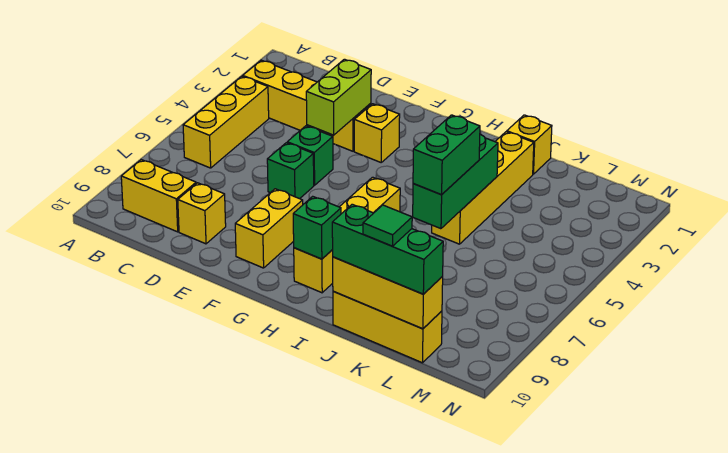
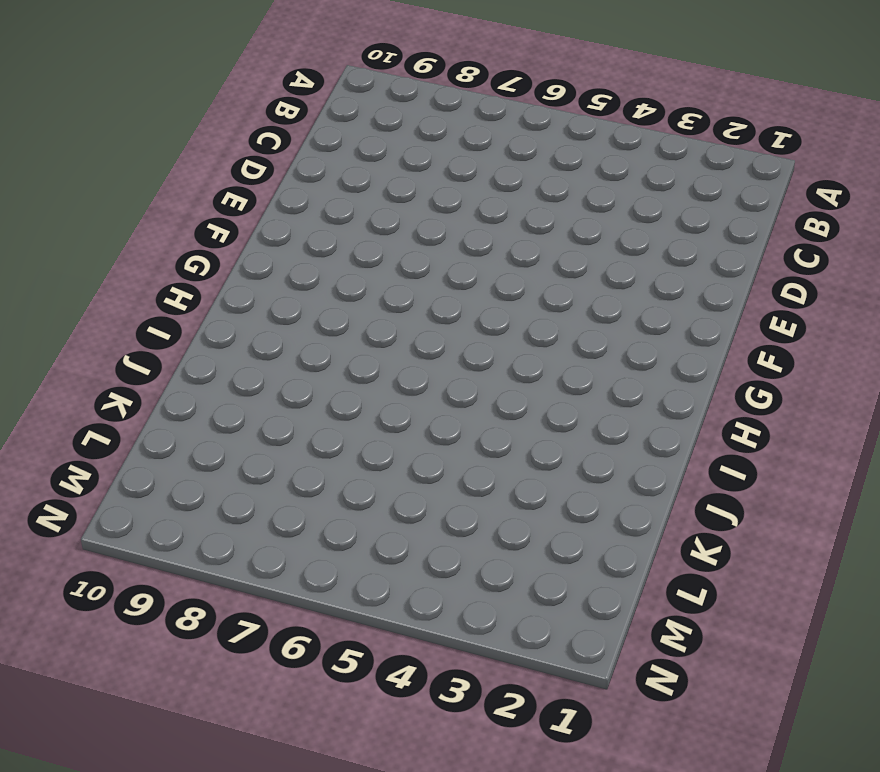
none -> yellow 1x4 brick [243,60,371,151]
none -> yellow 1x3 brick [183,76,269,168]
none -> yellow 1x2 brick [121,160,196,232]

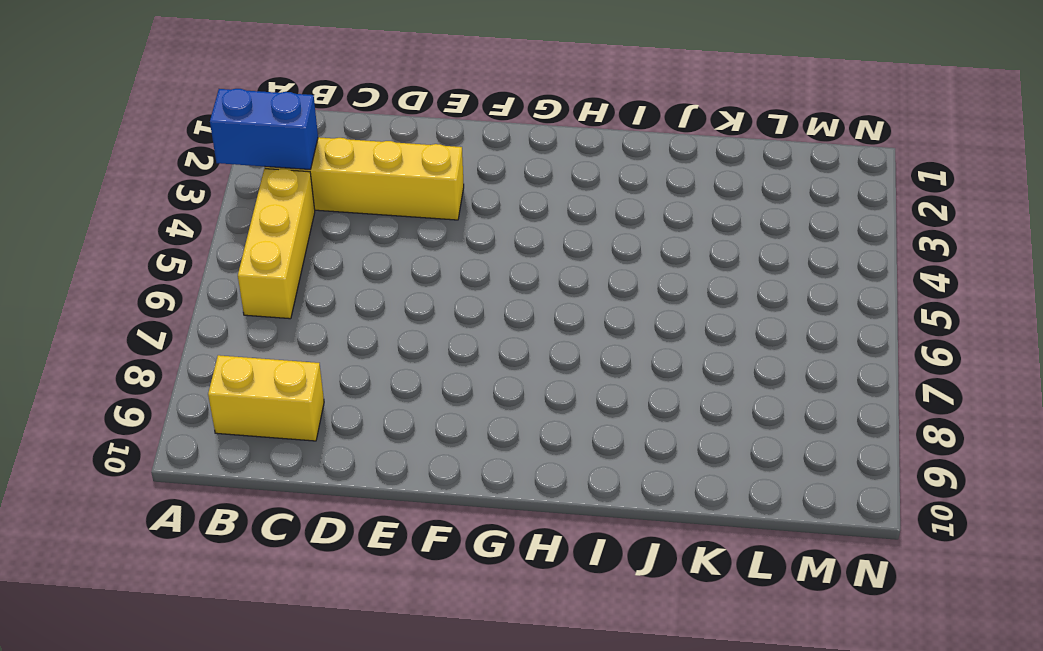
blue 1x2 brick [210,89,318,169] -> none
none -> yellow 1x1 brick [178,183,226,244]
none -> green 1x1 brick [287,126,333,185]
none -> green 1x1 brick [267,143,314,199]

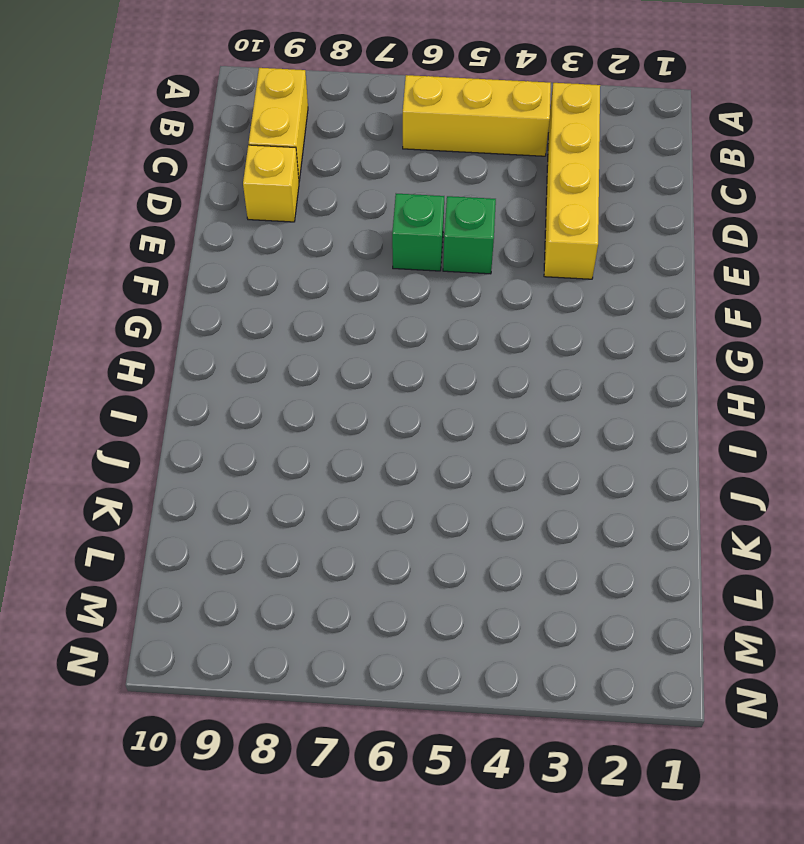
none -> yellow 1x1 brick [354,104,400,162]
none -> yellow 1x2 brick [235,189,303,268]
none -> yellow 1x4 brick [294,177,400,293]

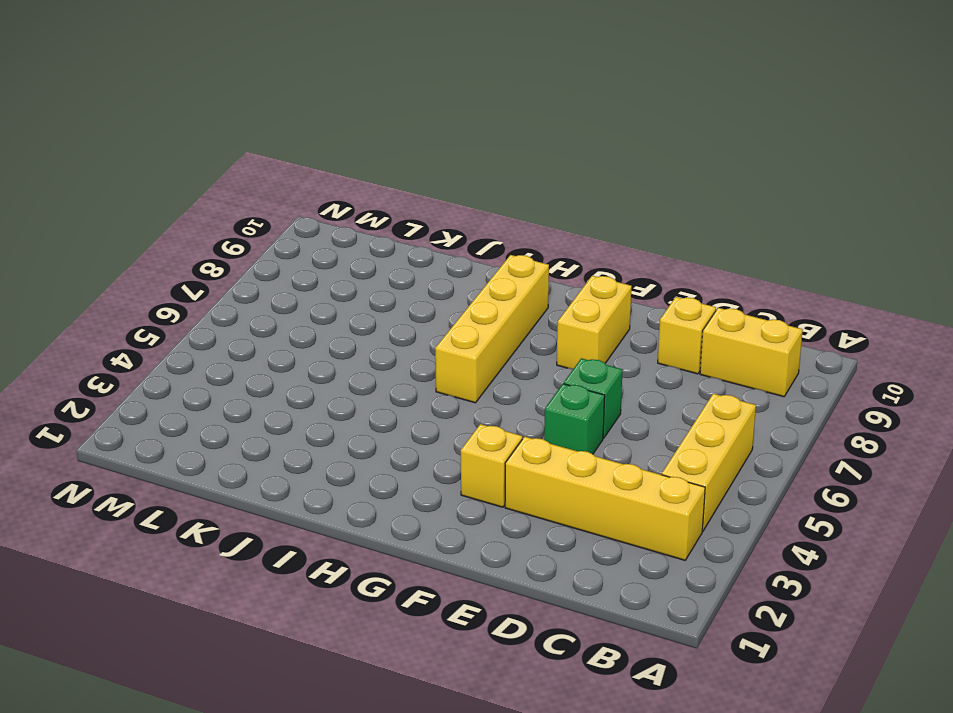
none -> yellow 1x1 brick [507,115,552,174]
none -> yellow 1x4 brick [432,132,534,244]
none -> yellow 1x3 brick [333,291,442,363]

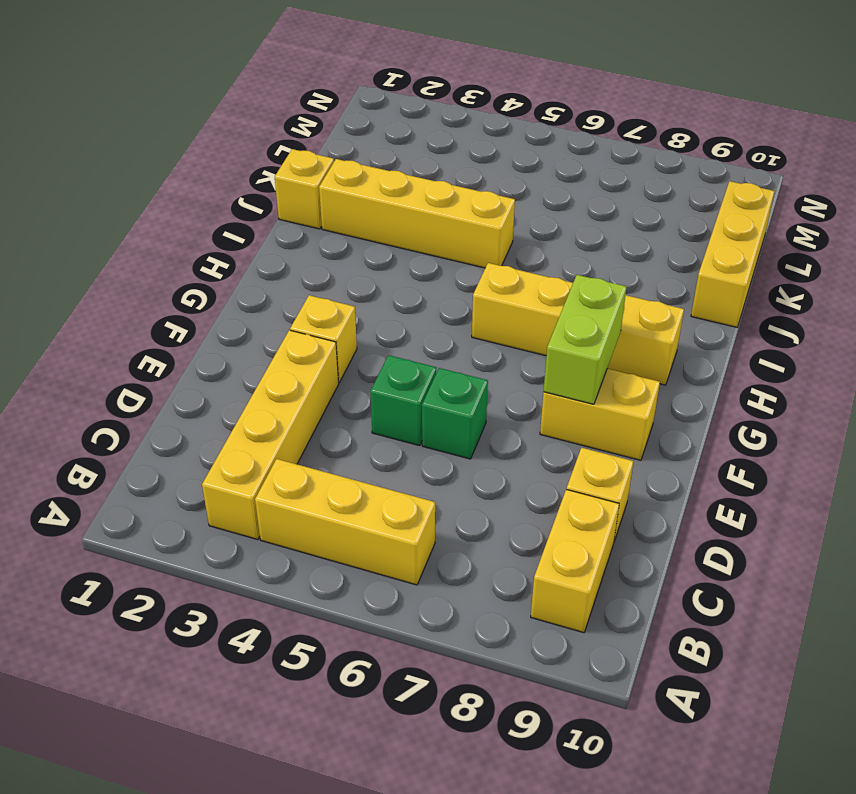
lime 1x2 brick [544,275,626,404] -> lime 1x2 brick turned to [306,59,371,135]
none -> green 1x1 brick [293,196,341,259]
none -> green 1x3 brick [413,134,498,229]
none -> yellow 1x3 brick [333,257,443,329]

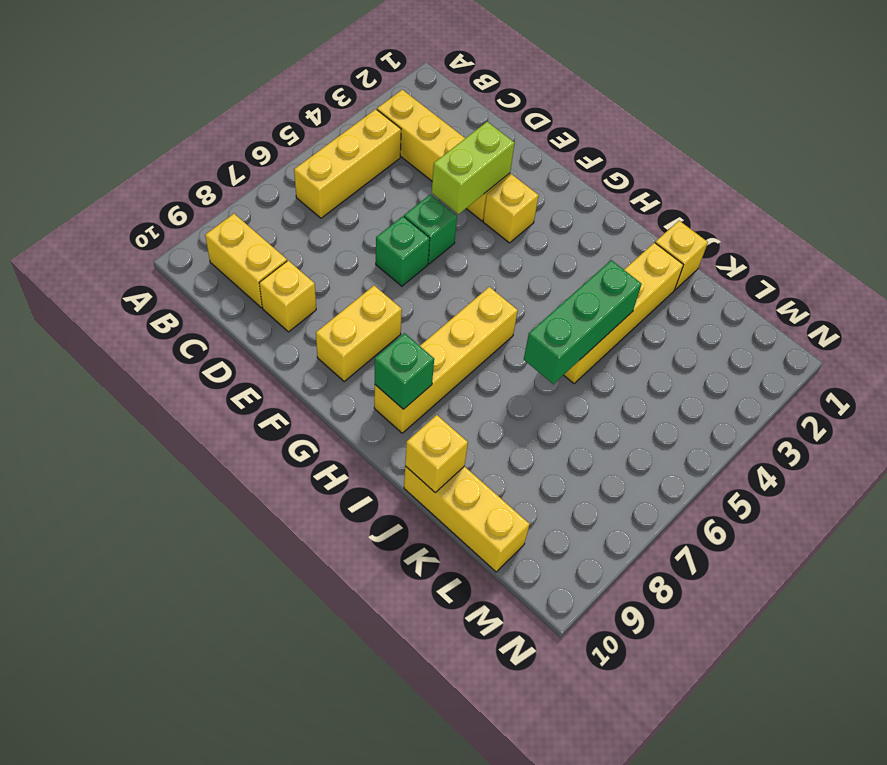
yellow 1x1 brick [405,415,468,492] -> yellow 1x3 brick [333,257,443,329]
none -> green 1x2 brick [413,115,480,195]
none -> green 1x3 brick [332,204,443,294]
none -> green 1x1 tile [363,205,412,246]

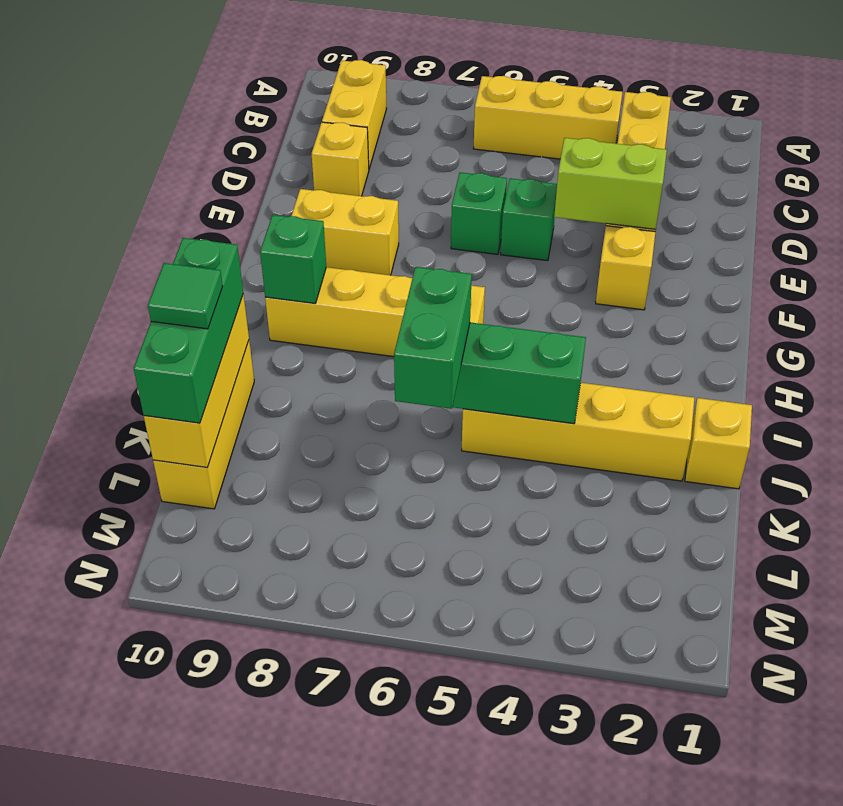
green 1x2 brick [394,267,472,409] -> green 1x2 brick turned to [413,115,480,195]

